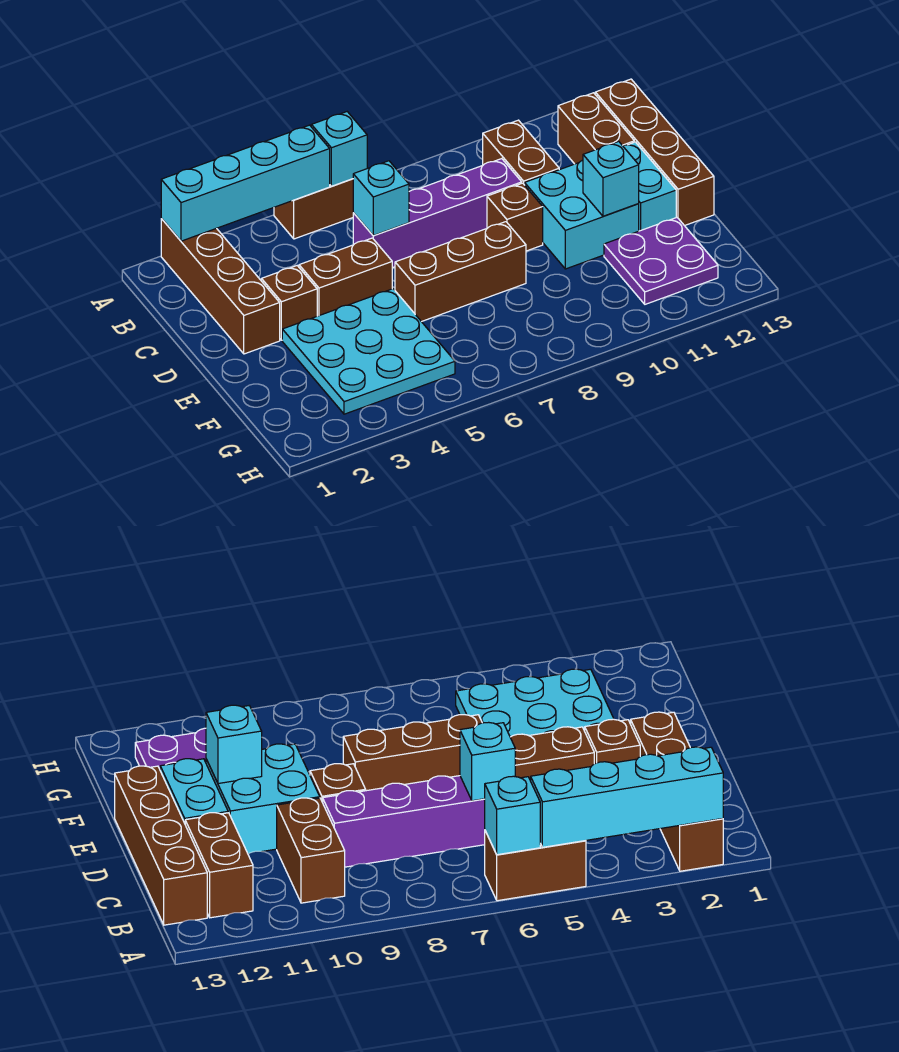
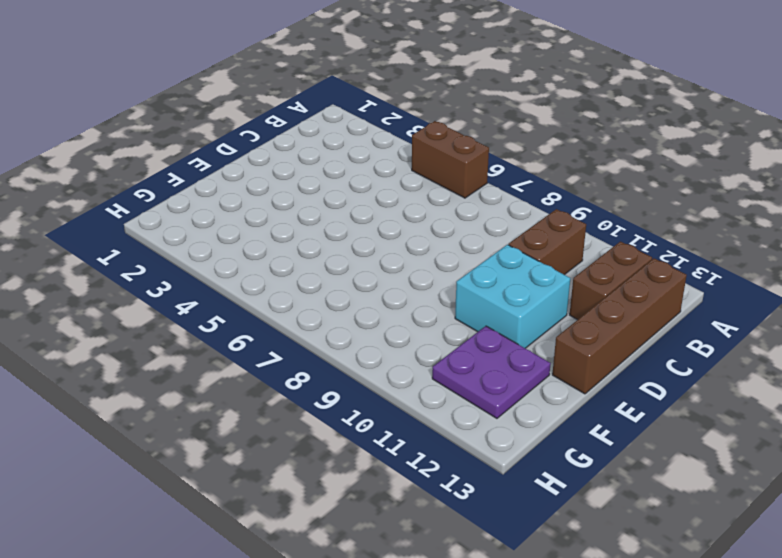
none -> brown 1x4 brick [161,219,280,354]
none -> purple 1x4 brick [353,159,522,268]
none -> brown 1x1 brick [261,266,317,340]

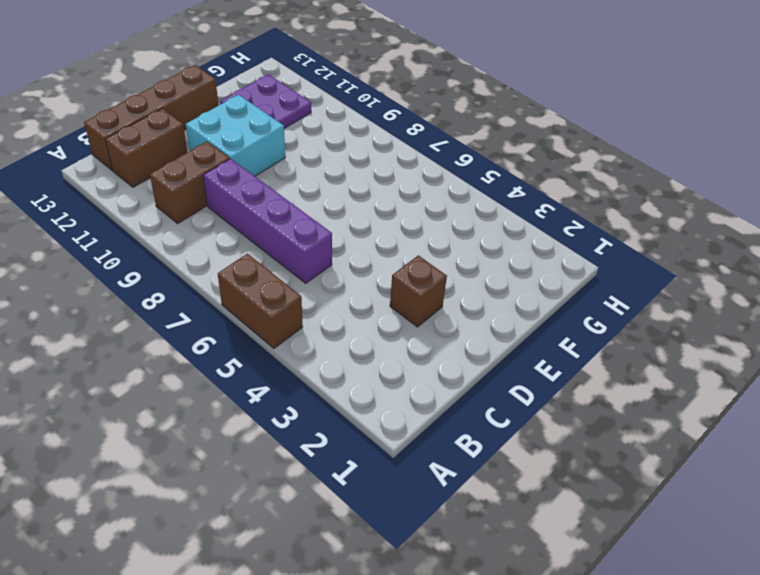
none -> brown 1x4 brick [161,219,280,354]
none -> brown 1x2 brick [299,238,392,316]
none -> brown 1x1 brick [487,183,543,251]

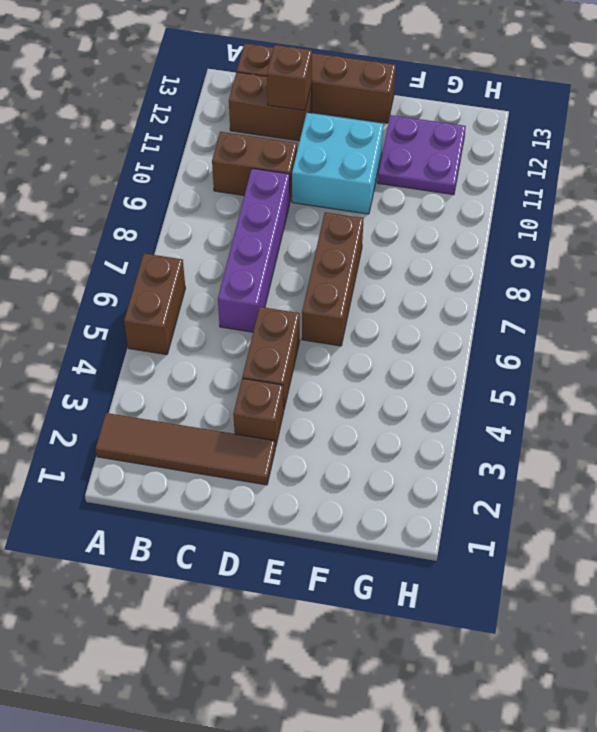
brown 1x4 tile [96,413,275,485] -> brown 1x4 brick [161,219,280,354]
brown 1x1 brick [267,45,312,111] -> brown 1x1 brick moved to [487,183,543,251]
none -> cyan 1x2 brick [623,142,676,231]
none -> cyan 3x3 plate [282,289,455,414]
none -> cyan 1x4 brick [161,125,330,241]

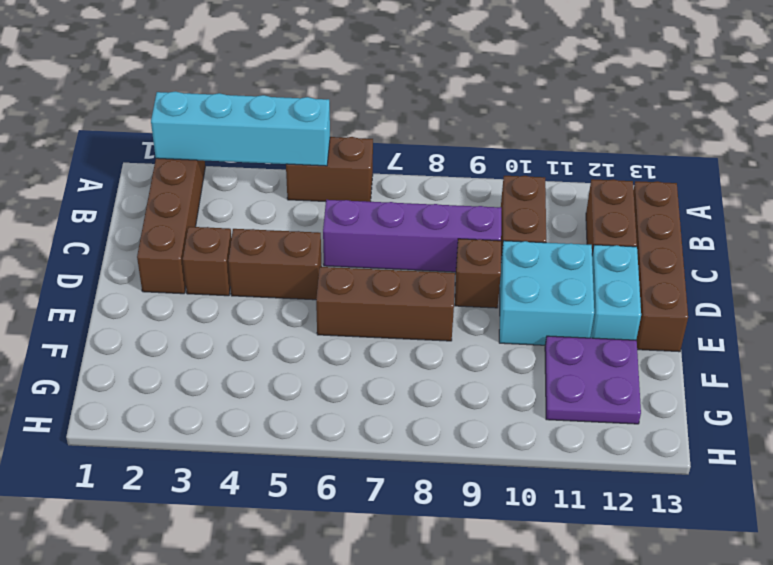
none -> cyan 3x3 plate [282,289,455,414]
none -> cyan 1x1 brick [311,112,367,186]
none -> cyan 1x1 brick [353,161,409,236]

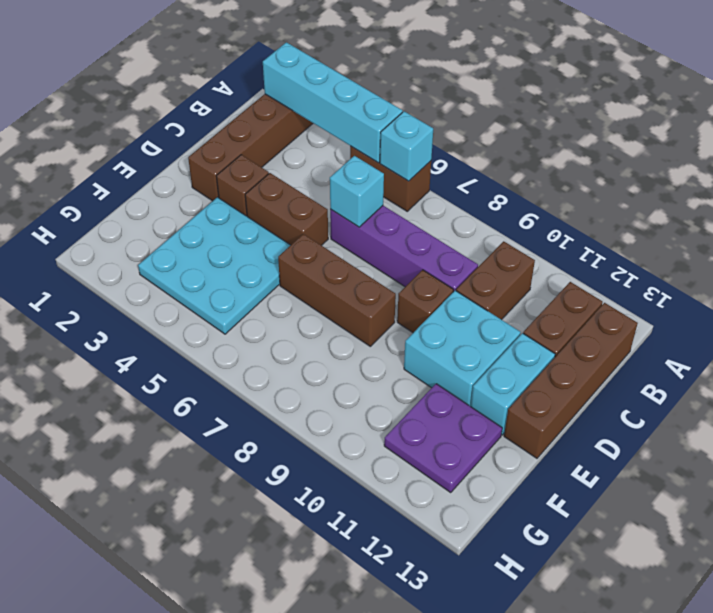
none -> cyan 1x1 brick [583,141,639,216]

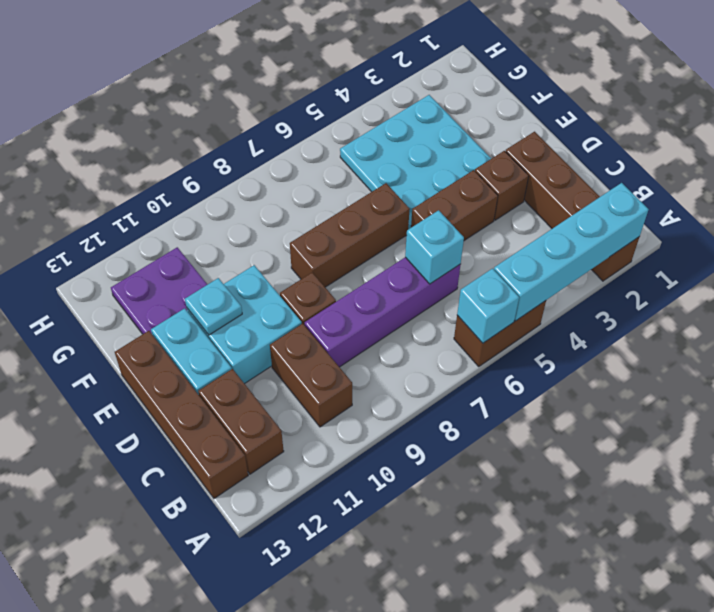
cyan 1x1 plate [185,278,242,335] -> cyan 1x1 brick [583,141,639,216]

